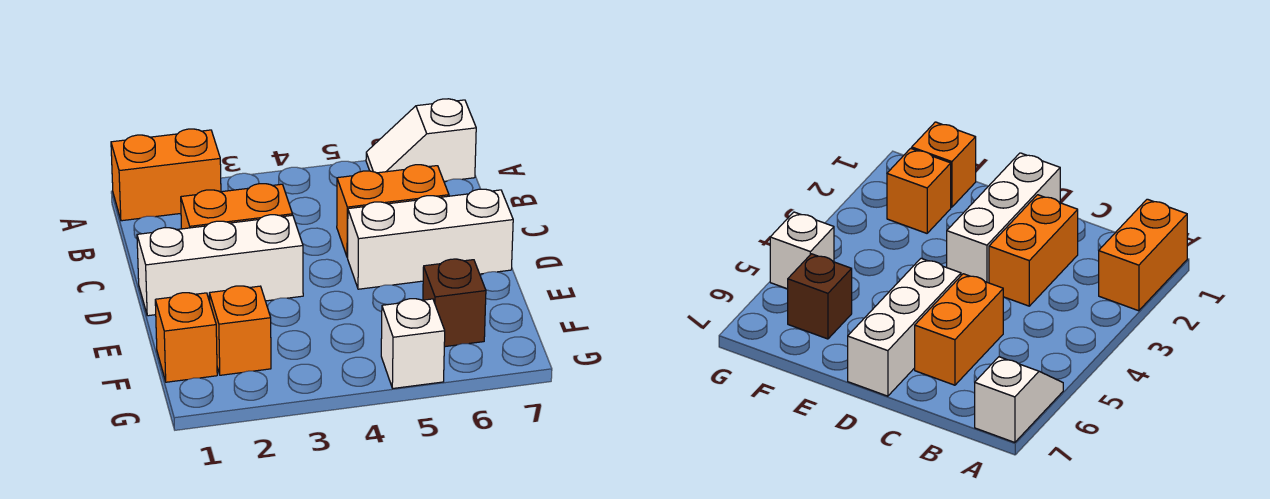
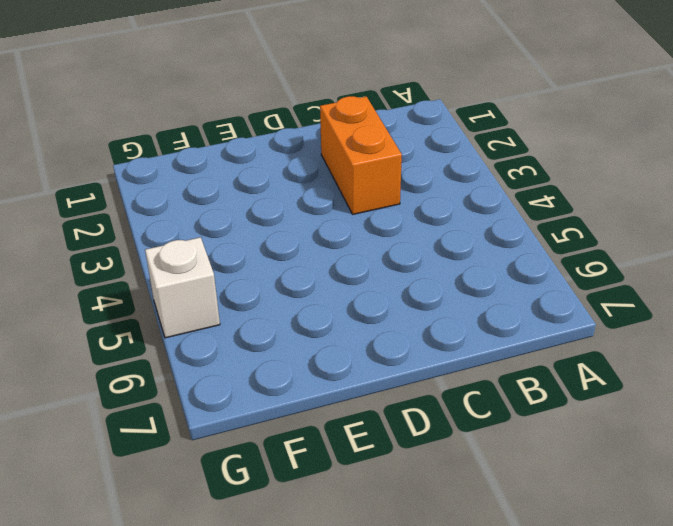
none -> orange 1x2 brick [111,129,221,221]
none -> white 1x2 slope [366,99,476,181]

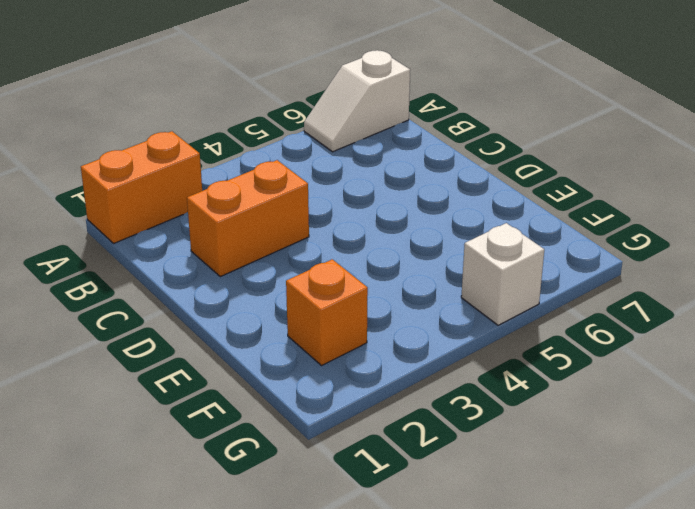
none -> orange 1x2 brick [337,165,449,257]
none -> white 1x3 brick [137,215,303,316]

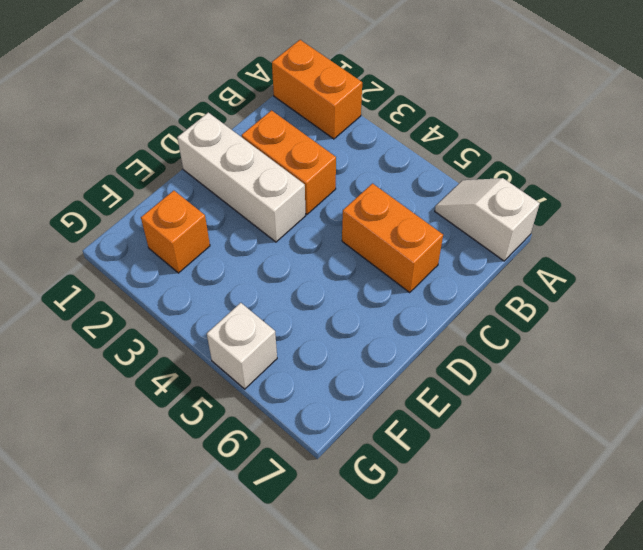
none -> white 1x3 brick [348,189,513,289]
none -> orange 1x1 brick [155,293,217,382]

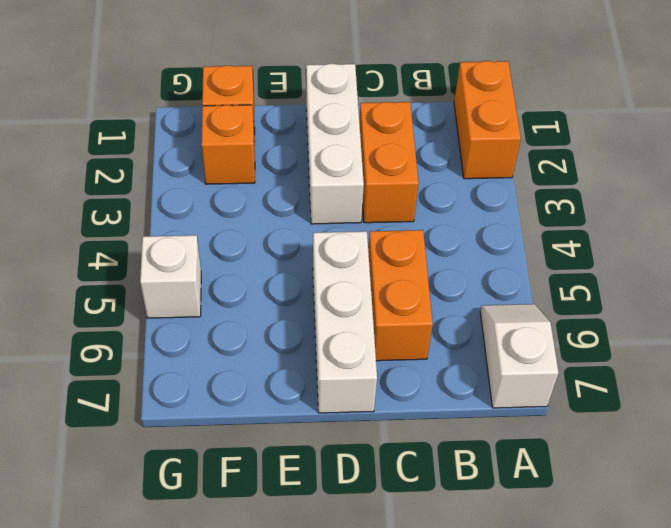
none -> brown 1x1 brick [423,259,486,347]

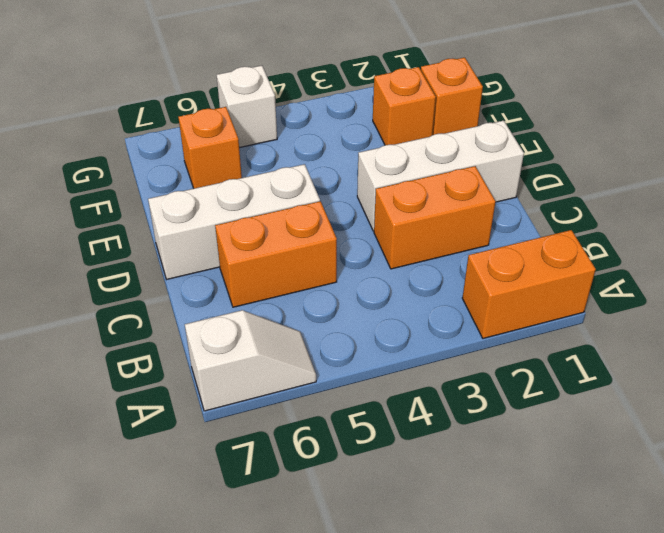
orange 1x1 brick [178,107,242,188] -> brown 1x1 brick [423,259,486,347]

